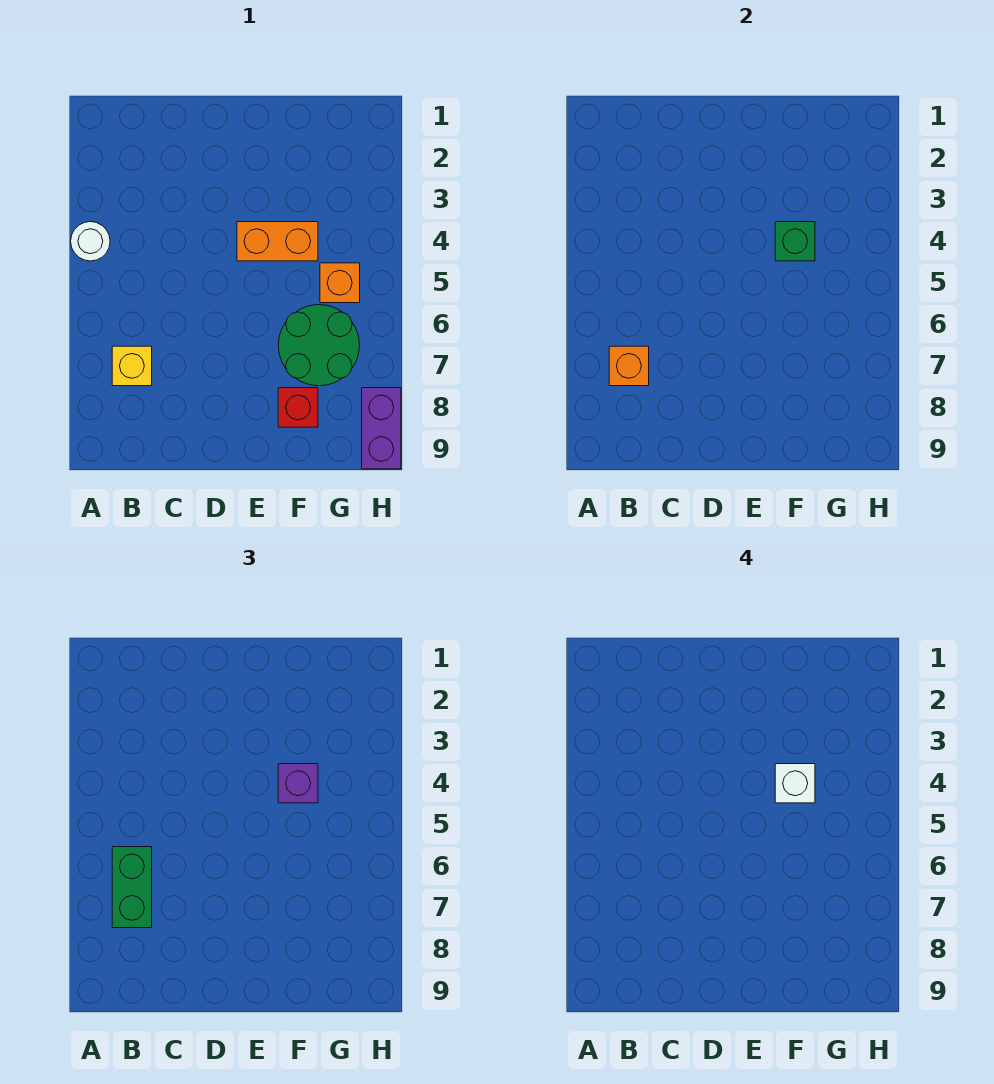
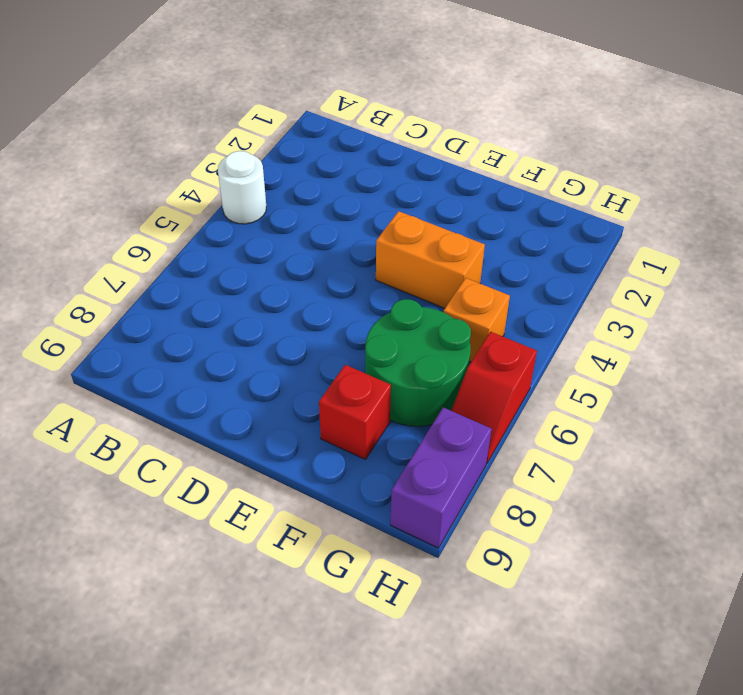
red 1x2 slope [451,332,537,463] -> none
none -> yellow 1x1 brick [112,346,152,386]
none -> orange 1x1 brick [609,346,649,386]
none -> green 1x1 brick [775,222,815,261]

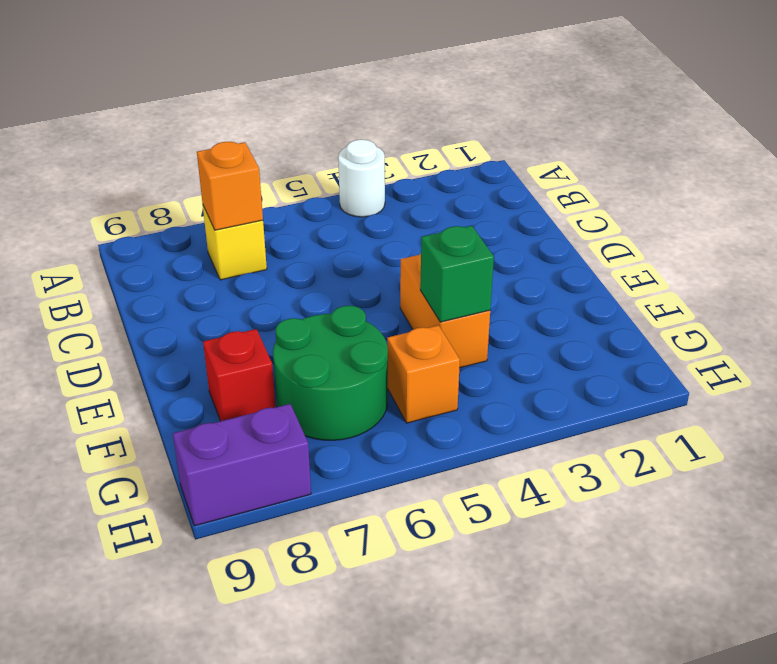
none -> green 1x2 brick [112,847,152,928]
none -> purple 1x1 brick [278,764,318,803]
none -> white 1x1 brick [775,764,815,803]

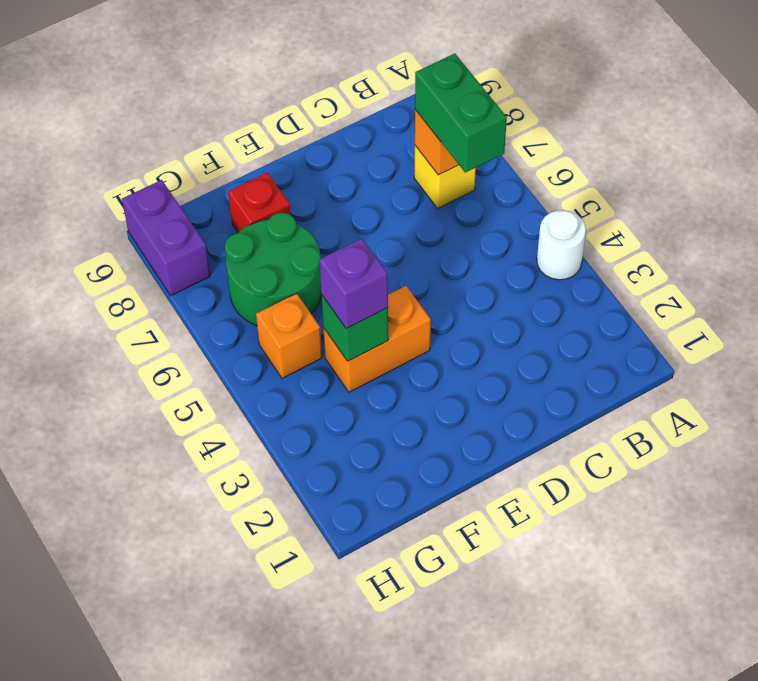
none -> white 1x1 brick [775,764,815,803]

